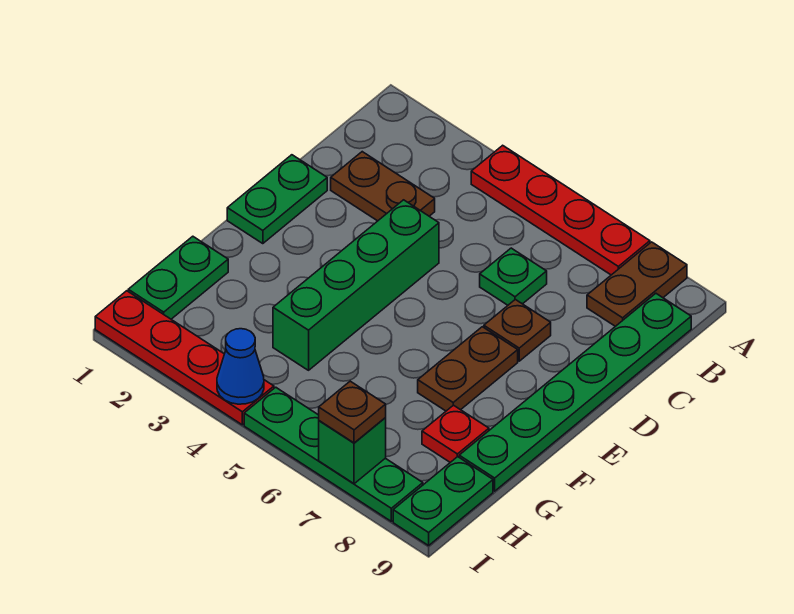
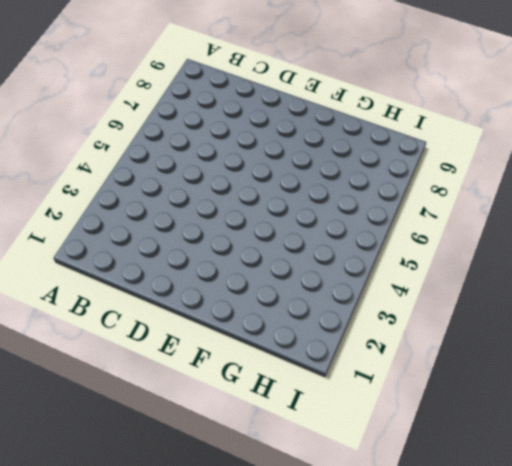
none -> red 1x4 plate [471,145,650,275]
none -> brown 1x2 plate [587,242,687,326]
none -> green 1x6 plate [459,293,691,491]

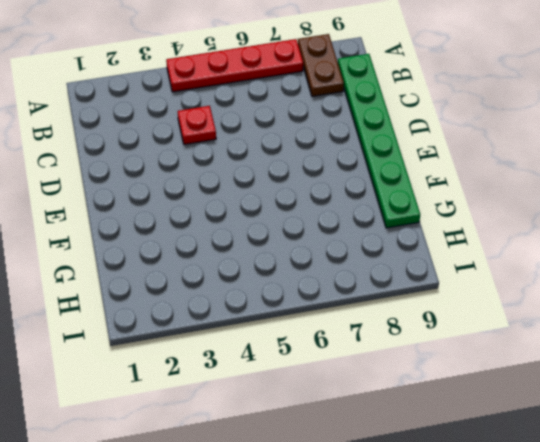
red 1x1 plate [178,106,216,144] -> red 1x1 plate moved to [422,405,489,462]
none -> brown 1x2 plate [331,152,435,221]
none -> green 1x1 plate [480,248,547,305]
none -> green 1x2 plate [227,155,327,244]

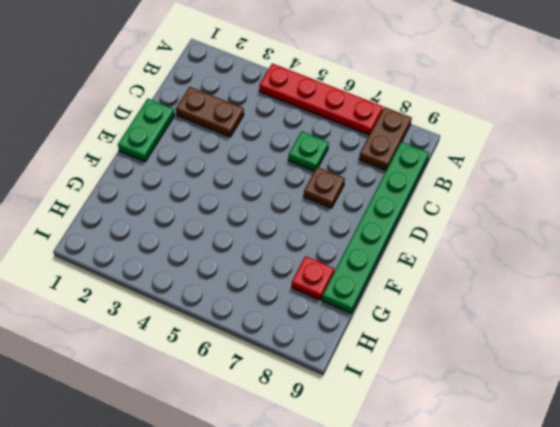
none -> green 1x4 brick [273,200,439,370]
none -> brown 1x2 plate [418,327,518,411]
none -> green 1x2 plate [128,236,228,319]

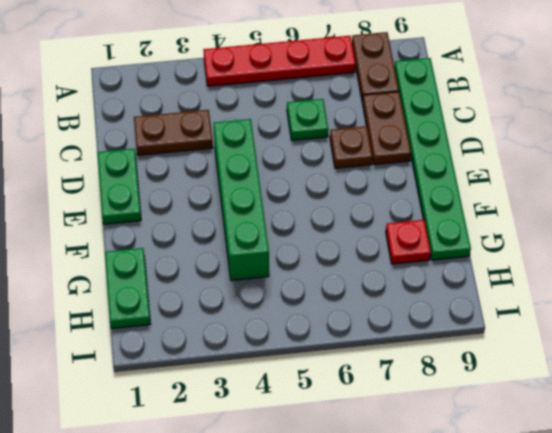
brown 1x2 plate [363,92,411,165] -> brown 1x2 plate moved to [418,327,518,411]
none -> green 1x2 plate [393,457,493,546]
none -> red 1x4 plate [95,291,274,425]
none -> green 1x4 plate [244,387,423,521]

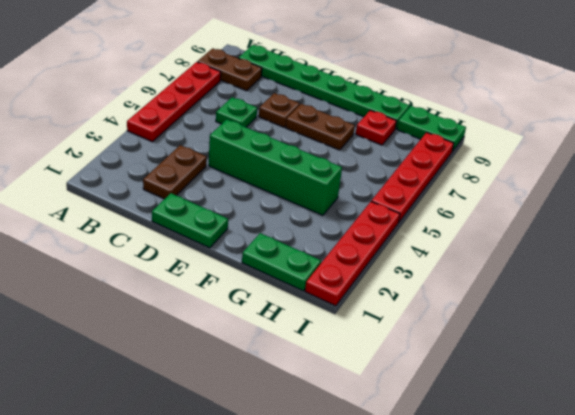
red 1x4 plate [371,132,454,222] -> green 1x4 plate [244,387,423,521]
none -> blue 1x1 cone [217,329,264,404]
none -> green 1x1 brick [319,418,386,484]
none -> brown 1x1 plate [319,381,386,443]

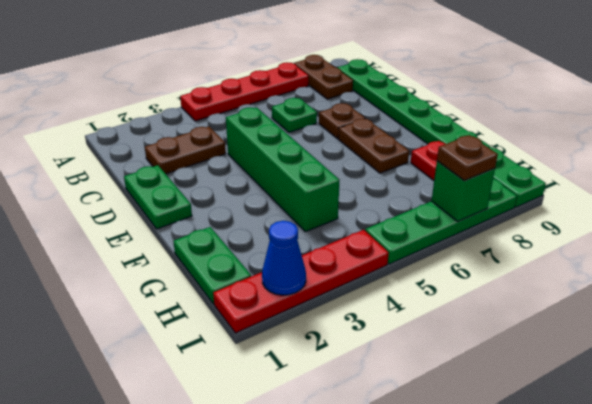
blue 1x1 cone [262,221,306,295] -> blue 1x1 cone moved to [217,329,264,404]

